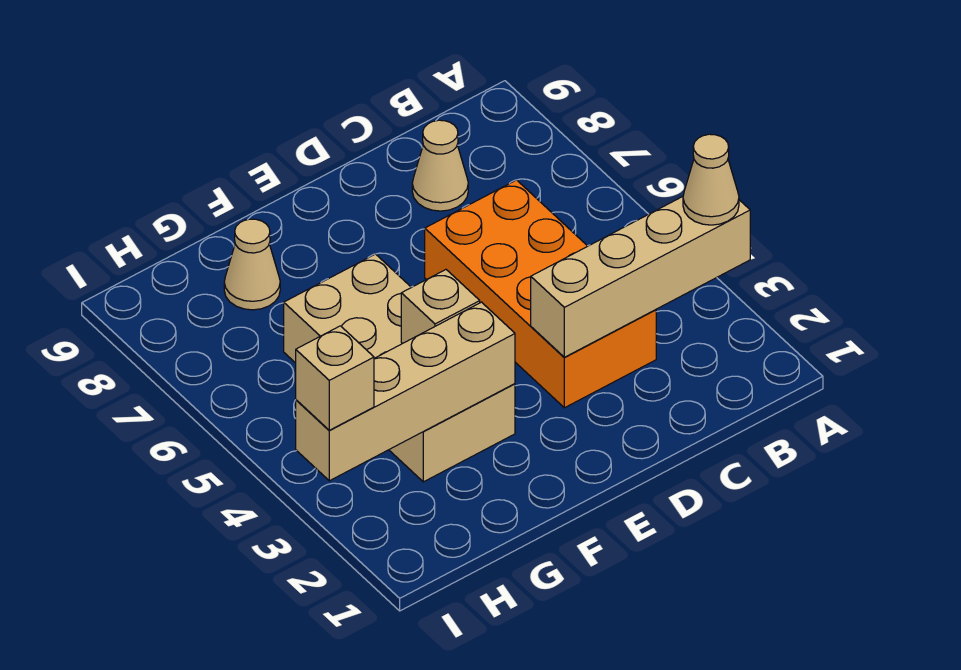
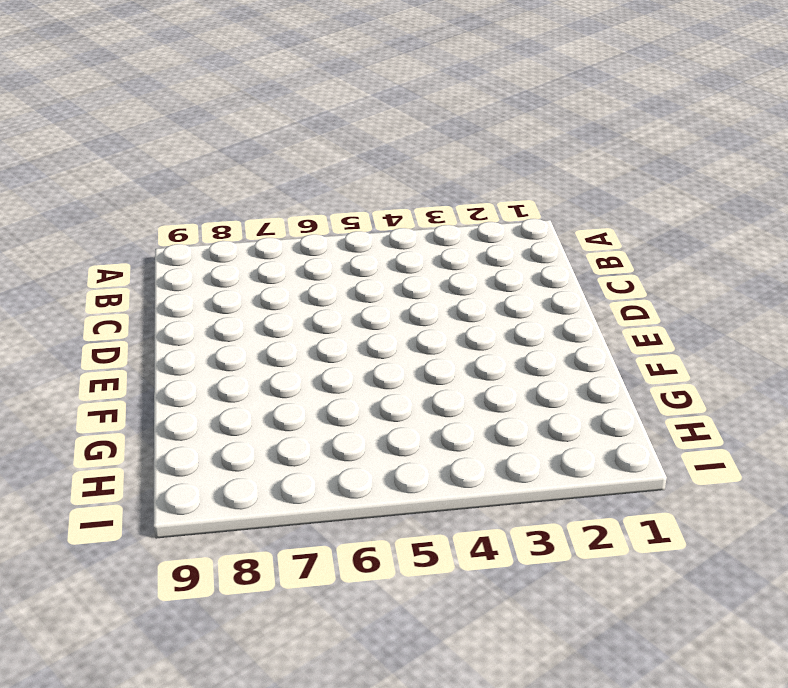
none -> orange 2x4 brick [425,180,656,408]
none -> tan 1x1 cone [412,120,468,211]

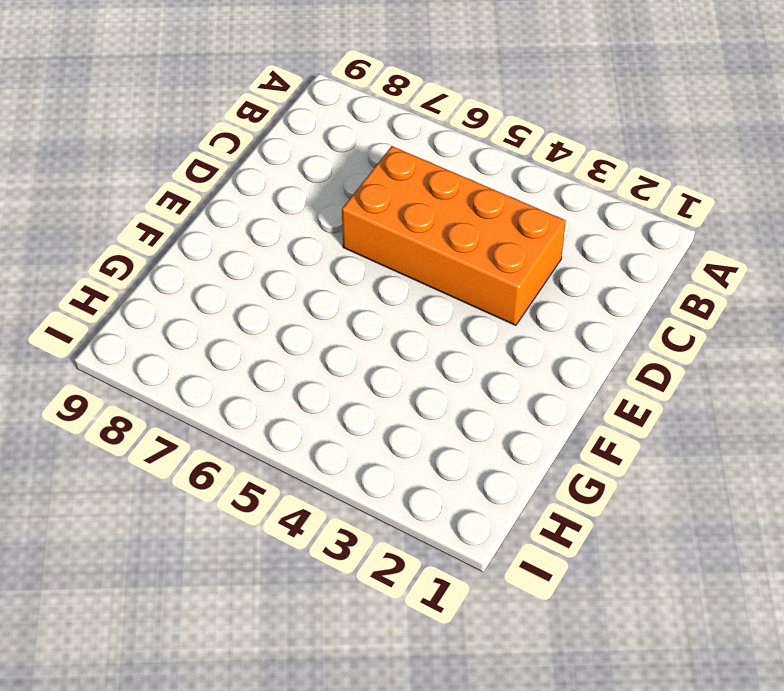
none -> tan 1x1 cone [412,120,468,211]
none -> tan 2x4 brick [284,254,515,482]

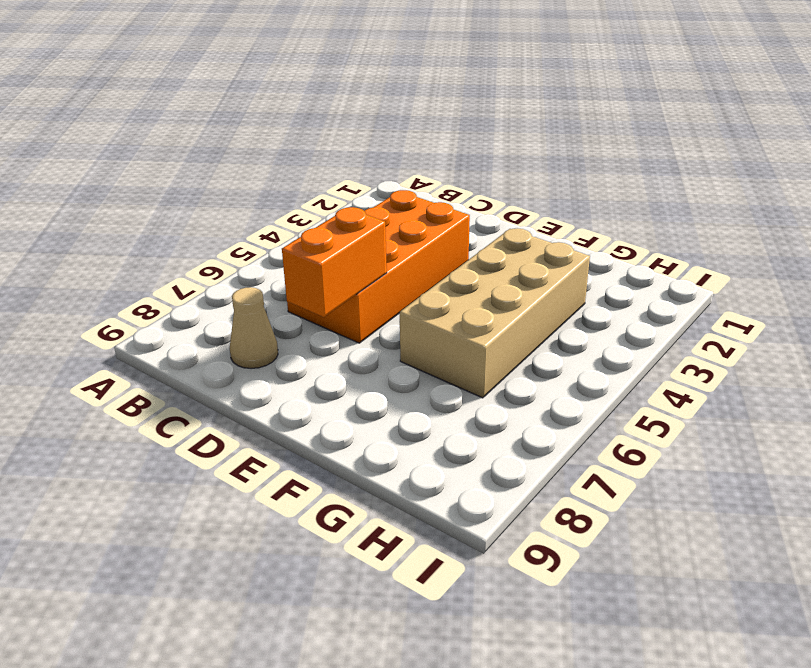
orange 1x2 brick [282,207,387,317] -> none
none -> tan 1x1 cone [224,219,280,310]
none -> tan 1x4 brick [531,197,750,357]

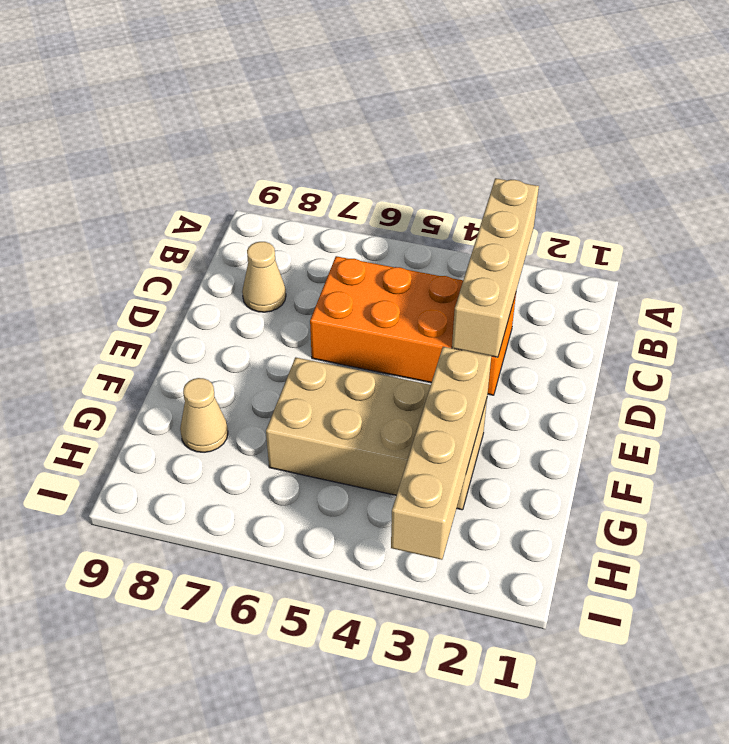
none -> tan 1x1 brick [401,270,480,344]
none -> tan 1x1 cone [683,134,739,225]

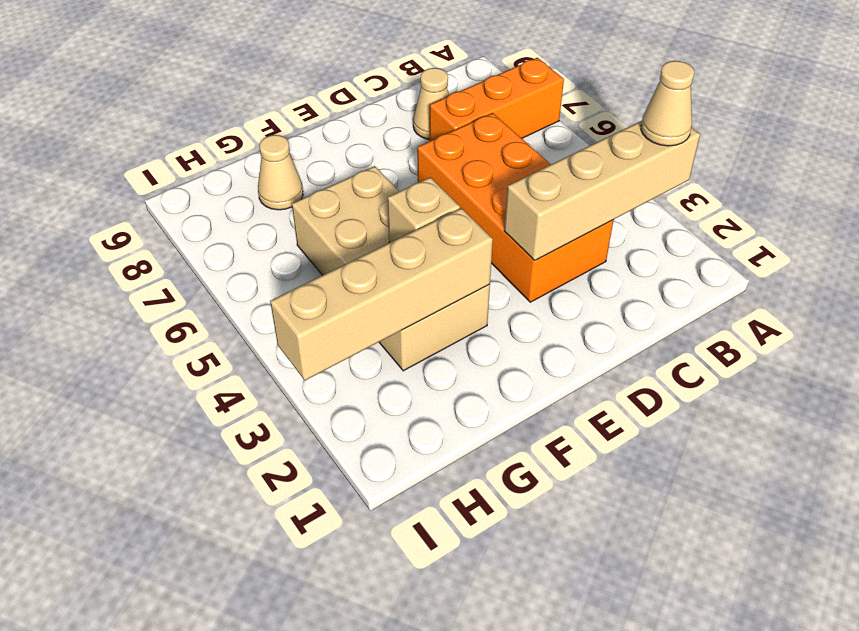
orange 1x3 brick [430,58,564,141] -> none
none -> tan 1x1 brick [296,326,374,430]

